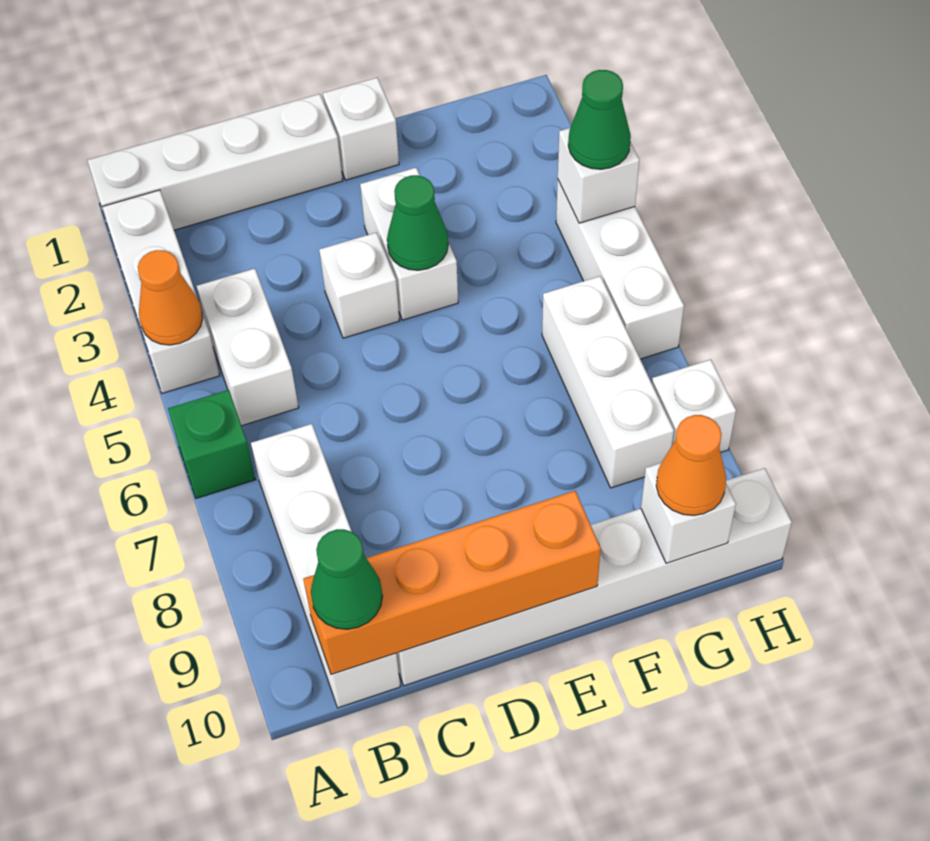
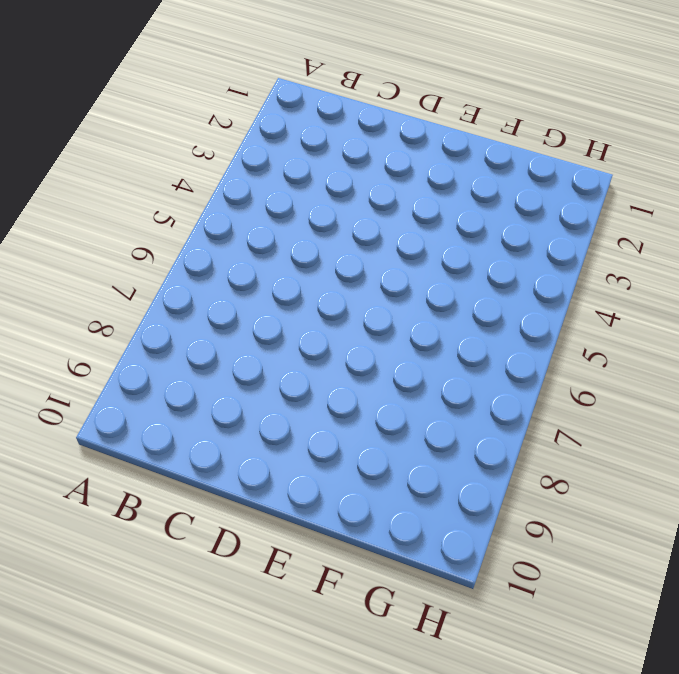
none -> white 1x4 brick [87,94,343,239]
none -> white 1x3 brick [102,190,220,393]
none -> green 1x1 brick [168,390,255,498]

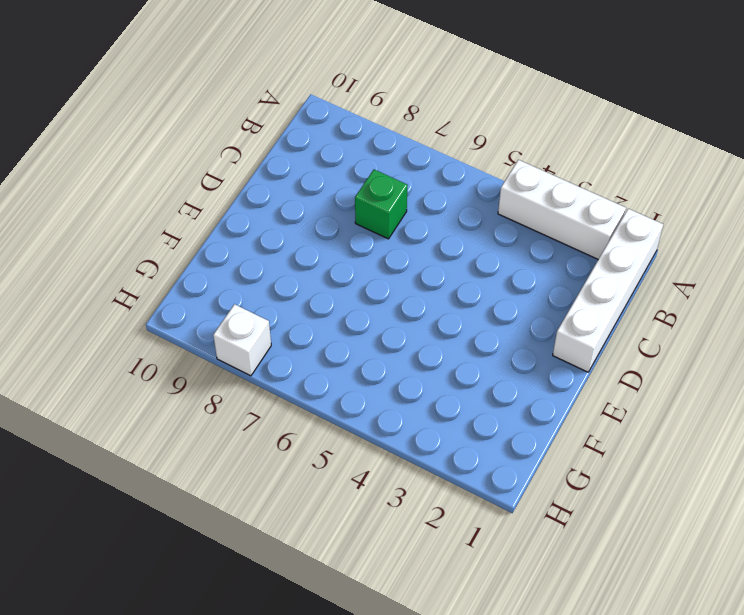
green 1x1 brick [355,170,408,239] -> green 1x1 brick moved to [168,390,255,498]
none -> white 1x2 brick [197,269,299,426]
none -> white 1x4 brick [251,424,400,708]
none -> white 1x6 brick [396,468,792,686]

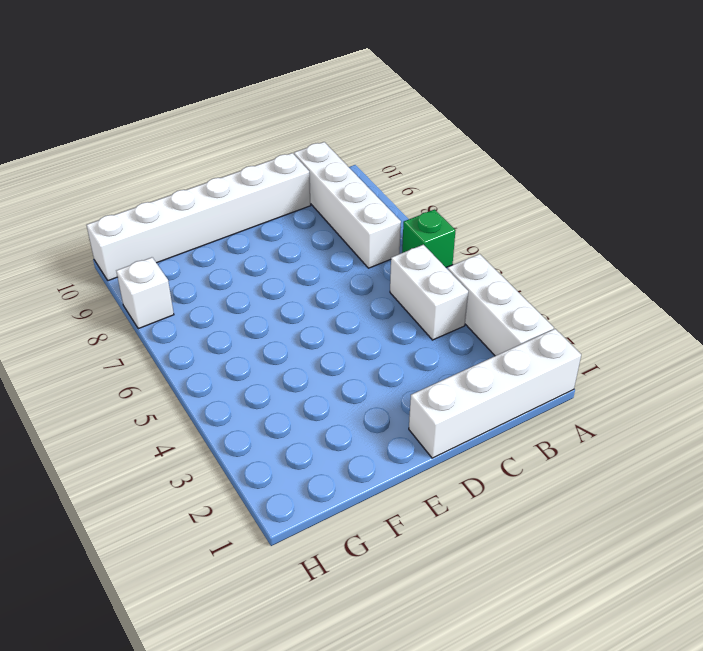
none -> white 1x1 brick [319,232,399,338]
none -> white 1x1 brick [323,78,399,180]
none -> white 1x2 brick [360,168,458,320]

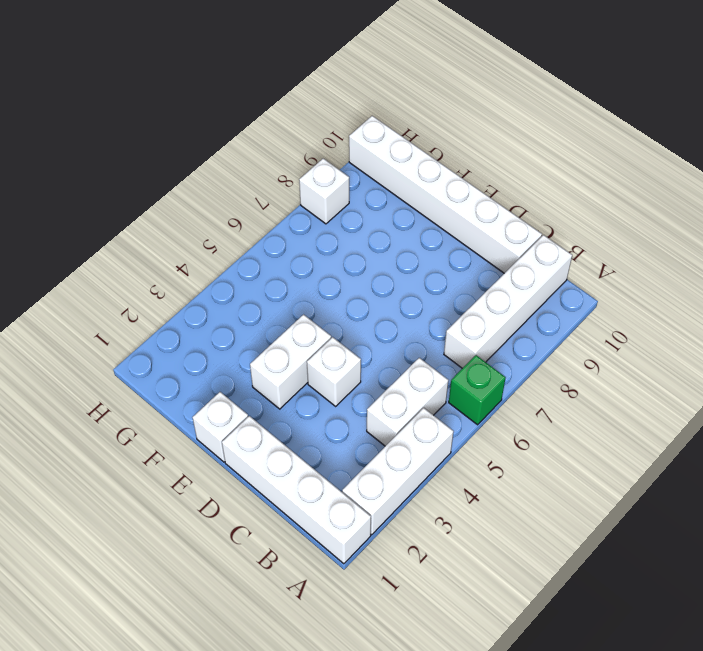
none -> white 1x3 brick [542,276,674,488]
none -> white 1x3 brick [556,180,684,359]
none -> orange 1x1 cone [138,250,203,345]

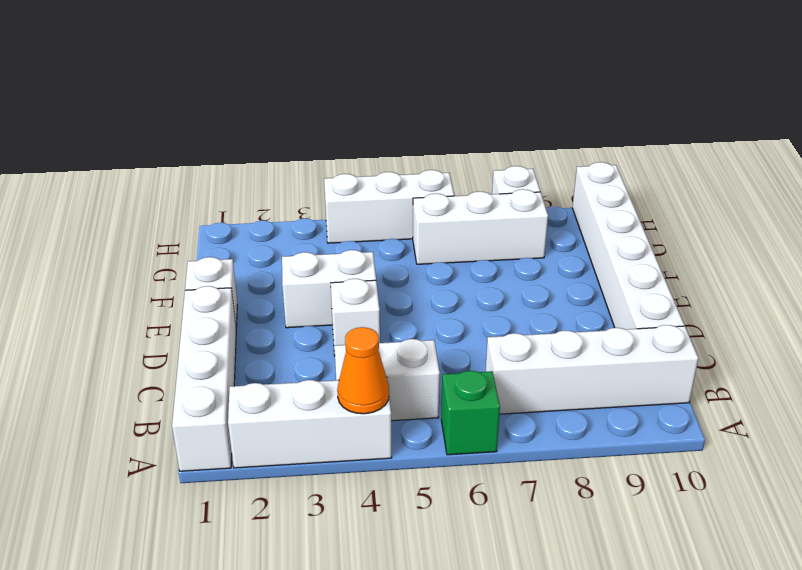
none -> orange 1x4 brick [303,491,601,674]
none -> green 1x1 cone [387,175,448,270]
none -> white 1x1 brick [641,463,736,563]

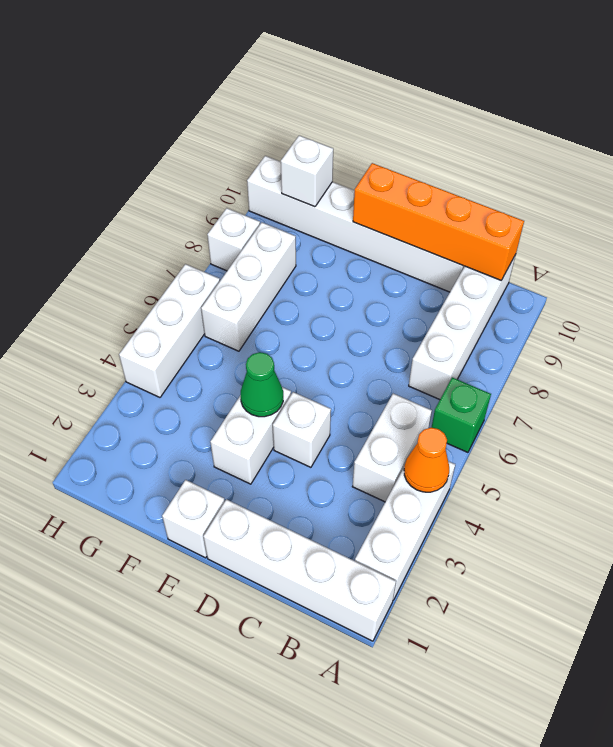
none -> white 1x1 brick [558,128,639,223]
none -> green 1x1 cone [311,529,383,629]
none -> orange 1x1 cone [656,415,726,515]

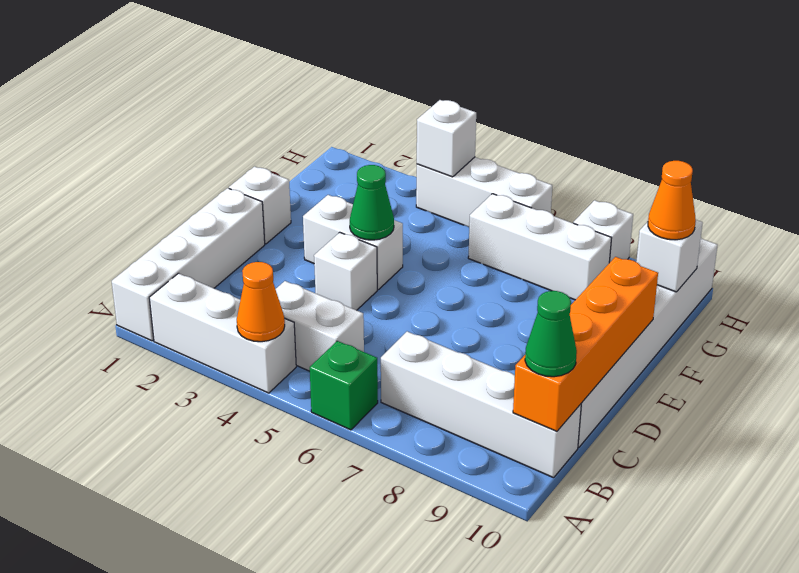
none -> green 1x1 cone [568,70,631,169]

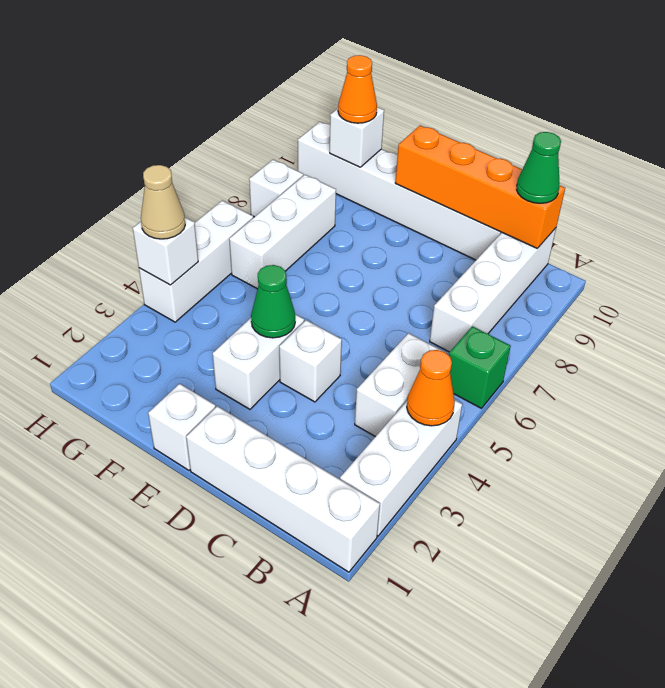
tan 1x1 cone [141,165,185,239] -> green 1x1 cone [568,70,631,169]

